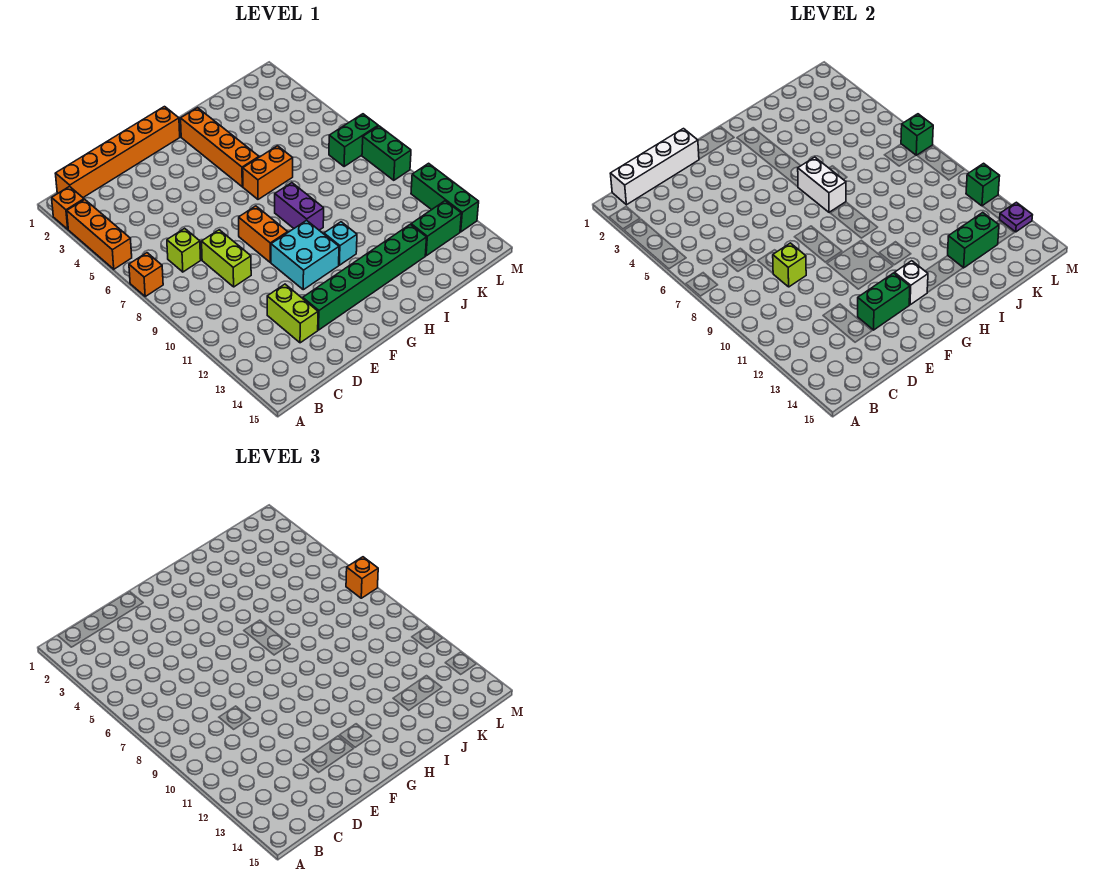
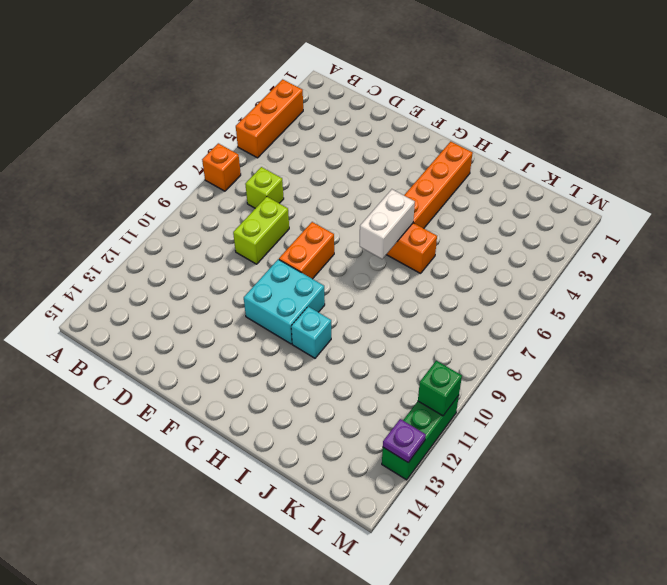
none -> orange 1x1 brick [52,186,84,229]
none -> orange 1x6 brick [55,107,180,197]
none -> lime 1x2 brick [267,284,318,343]

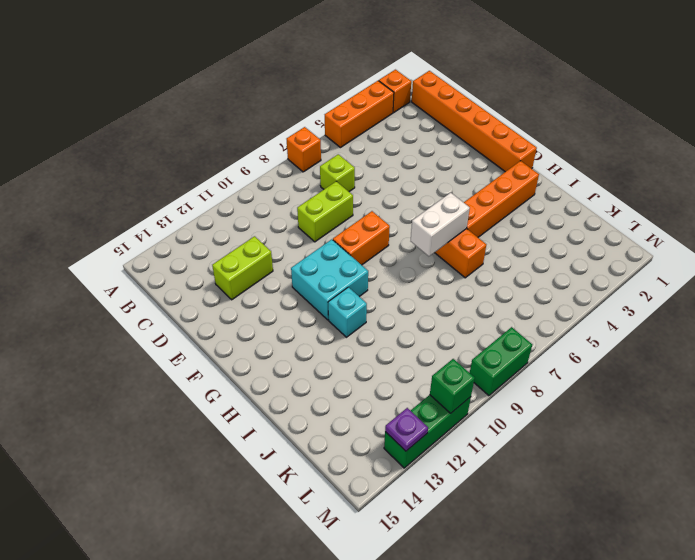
none -> green 1x6 brick [303,224,427,330]
none -> purple 1x2 brick [275,183,324,230]
none -> green 1x2 brick [411,201,461,256]

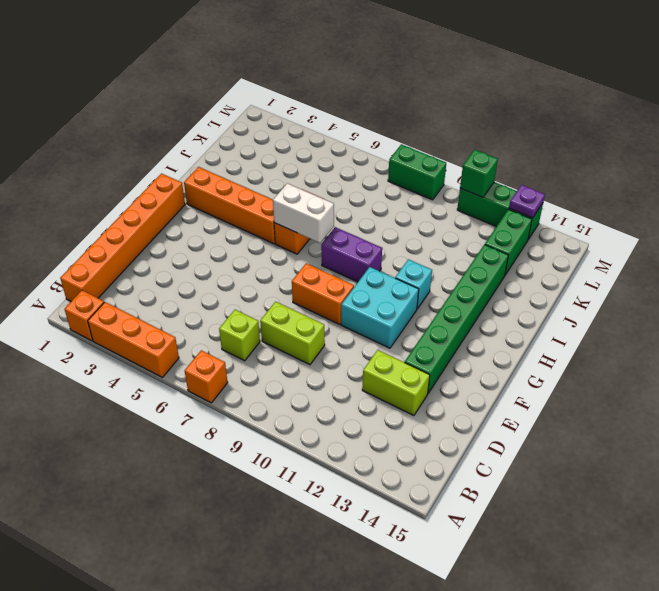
none -> green 1x2 brick [329,114,378,166]
none -> white 1x4 brick [610,129,699,205]
none -> lime 1x1 brick [773,243,806,287]

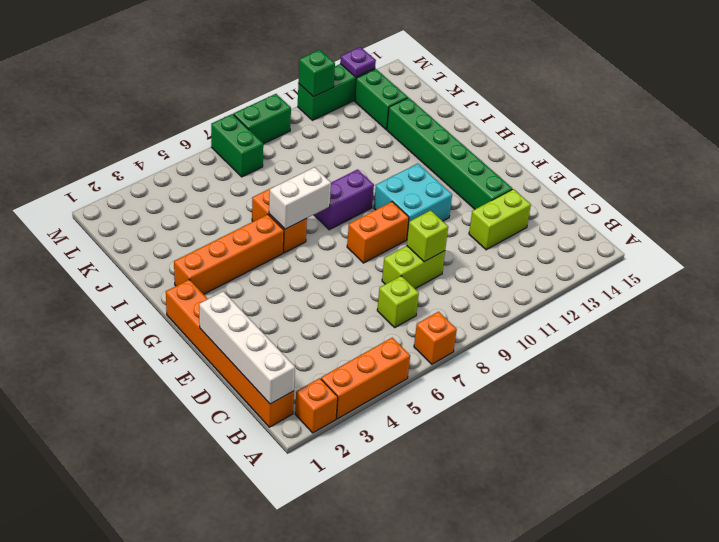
none -> cyan 1x1 brick [324,222,357,265]
none -> green 1x2 brick [858,273,910,330]
none -> white 1x1 brick [895,261,928,305]

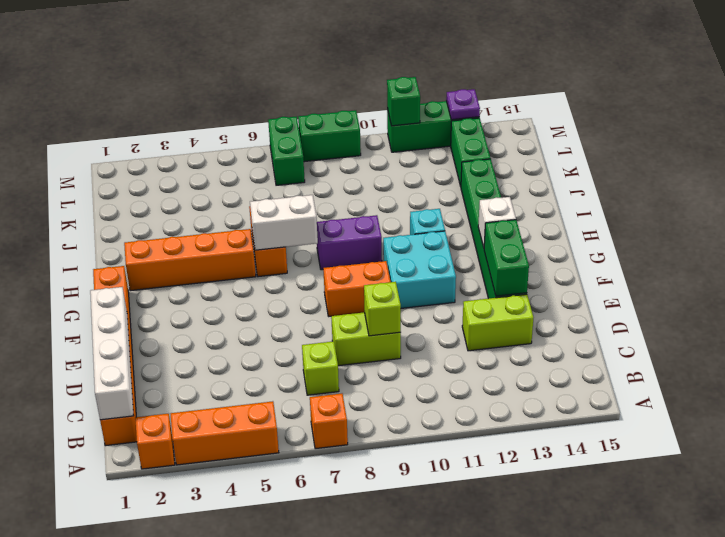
none -> green 1x2 brick [948,213,999,268]
none -> green 1x1 brick [901,114,933,155]
none -> orange 1x1 brick [346,557,378,598]

